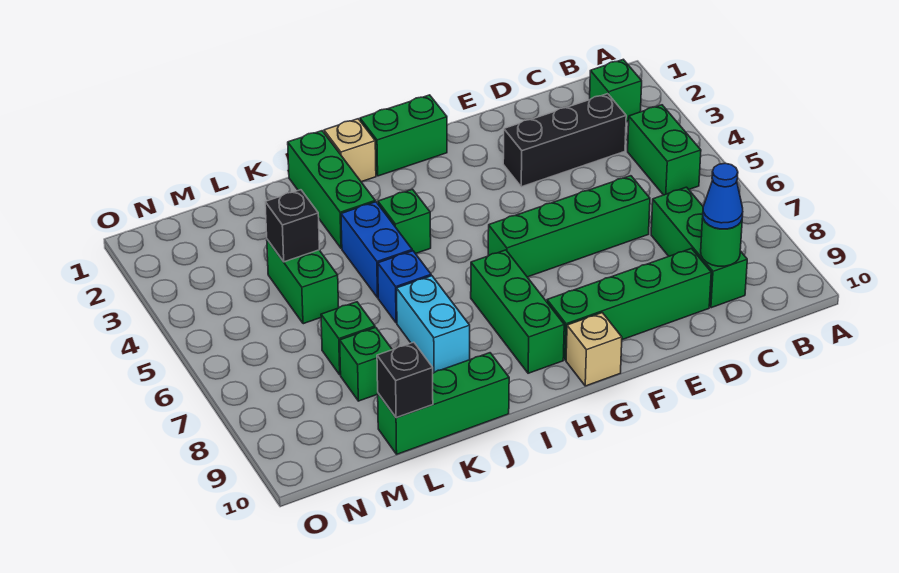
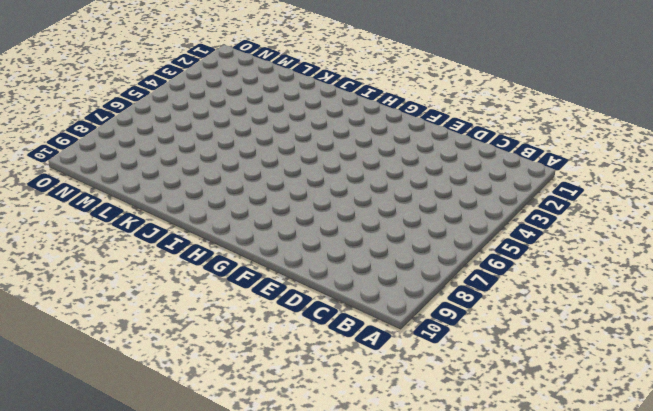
none -> green 1x1 brick [590,59,642,121]
none -> green 1x2 brick [628,105,701,195]
none -> black 1x3 brick [503,94,626,187]

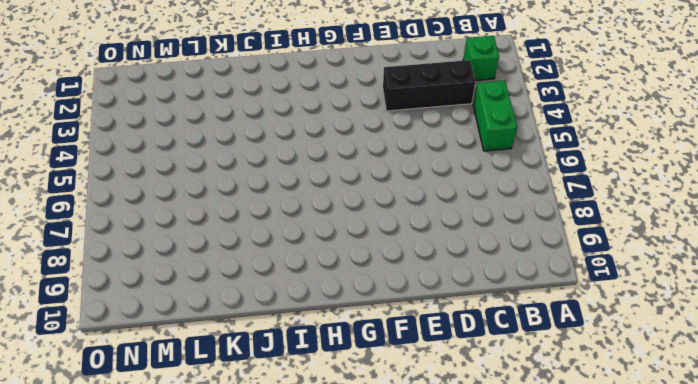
none -> green 1x3 brick [651,187,747,308]
none -> green 1x4 brick [488,176,650,277]
none -> green 1x4 brick [547,249,711,360]

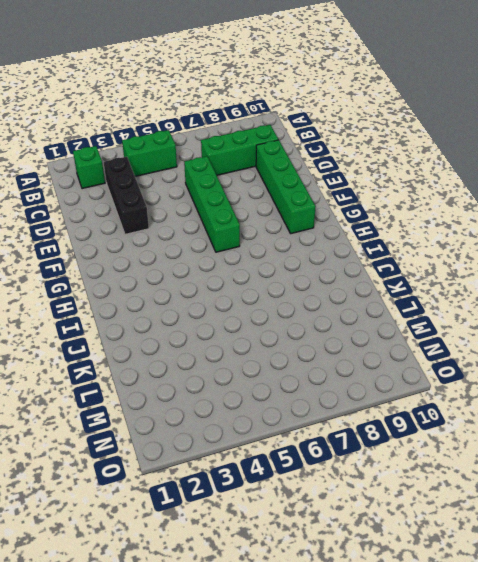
none -> green 1x2 brick [360,95,447,176]
none -> tan 1x1 brick [566,313,622,386]
none -> green 1x3 brick [471,250,564,373]

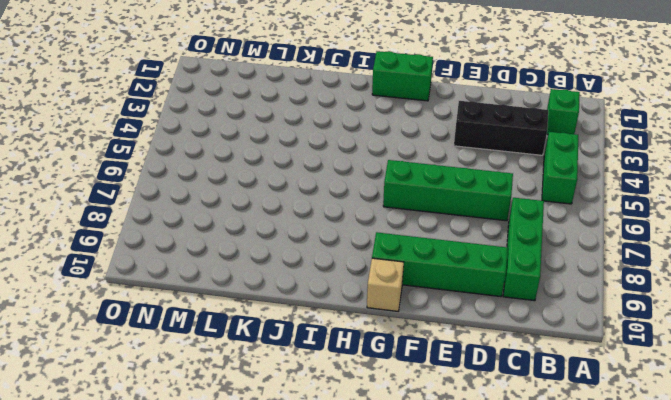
none -> green 1x3 brick [471,250,564,373]
none -> tan 1x1 brick [324,119,376,182]
none -> green 1x1 brick [378,189,431,254]

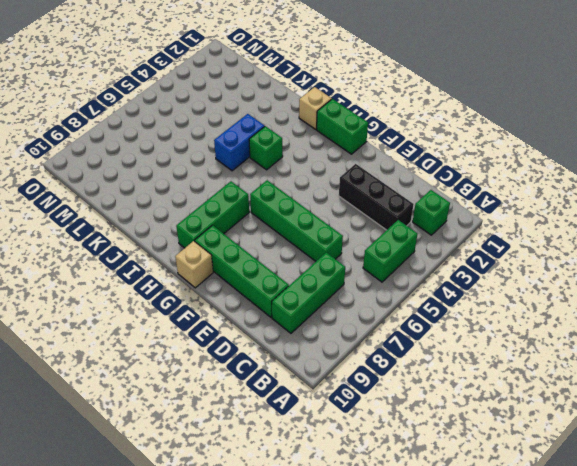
none -> green 1x3 brick [288,131,375,248]
none -> blue 1x1 brick [378,251,431,323]
none -> cyan 1x2 brick [397,276,470,373]

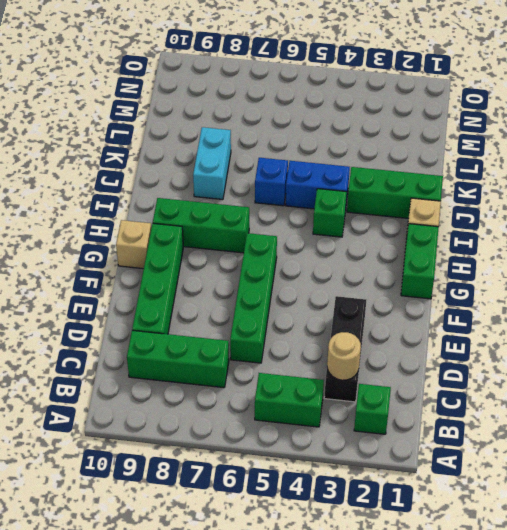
tan 1x1 round brick [327,332,361,380] -> none
cyan 1x2 brick [193,127,231,200] -> cyan 1x2 brick turned to [397,276,470,373]
none -> green 1x3 brick [378,353,509,454]
none -> green 1x2 brick [267,240,339,324]
none -> green 1x1 brick [321,302,375,375]

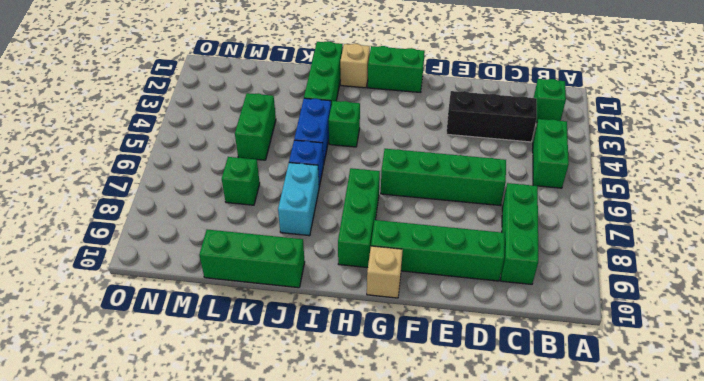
none -> green 1x1 brick [340,327,392,401]
none -> green 1x1 round brick [701,218,742,266]
none -> black 1x1 brick [265,190,319,262]

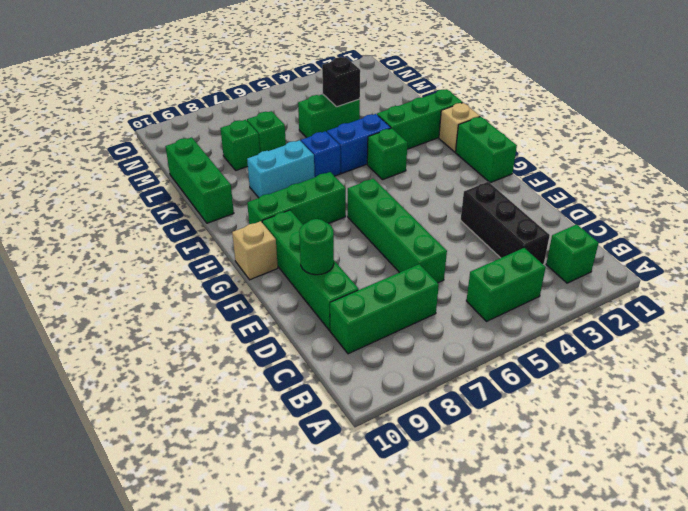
green 1x1 round brick [299,219,334,275] -> green 1x1 round brick moved to [701,218,742,266]
none -> black 1x1 brick [377,342,433,418]
none -> blue 1x1 cone [703,163,743,229]

